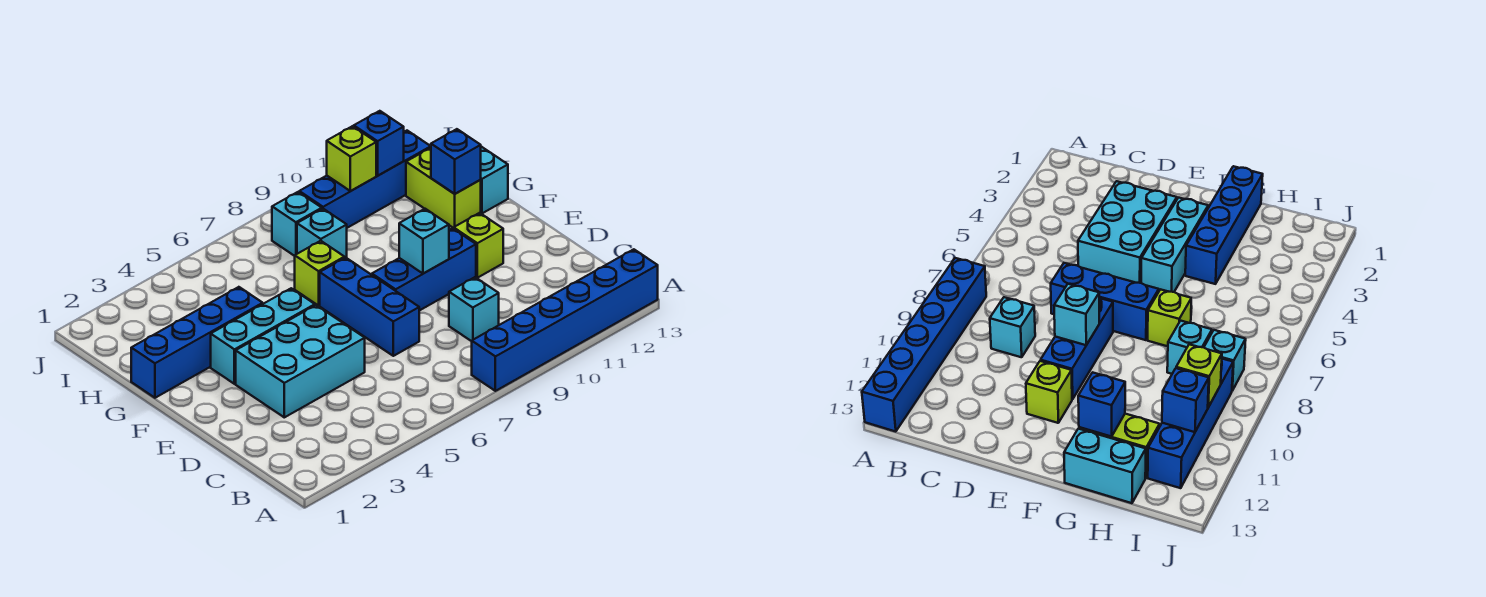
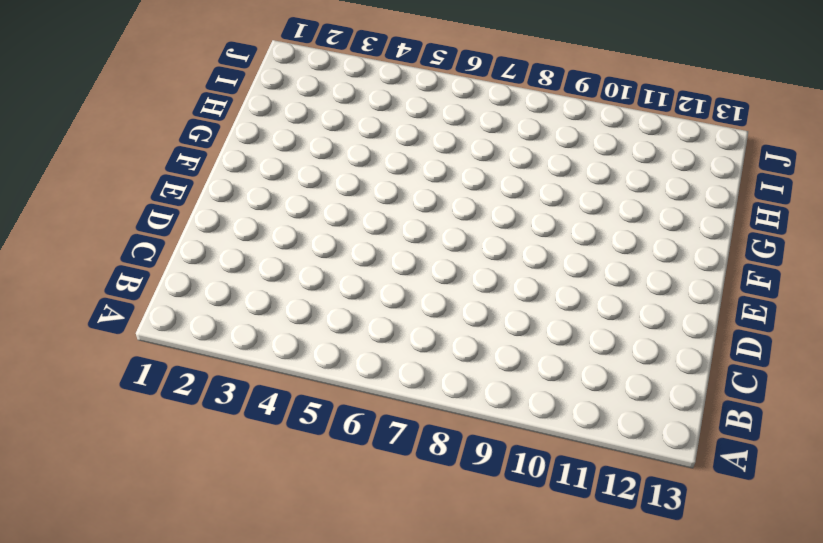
none -> blue 1x6 brick [472,249,658,391]
none -> cyan 1x1 brick [449,277,499,341]
none -> cyan 2x3 brick [236,305,365,417]

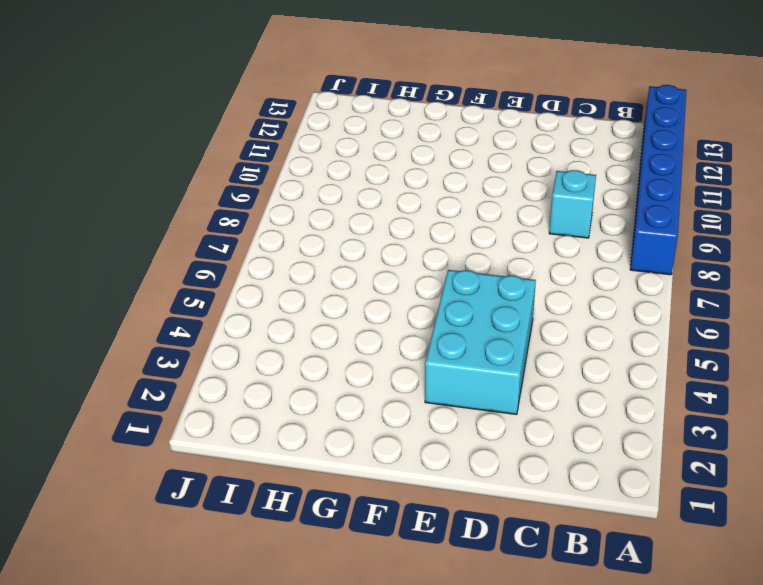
none -> blue 1x3 brick [320,258,419,356]
none -> blue 1x3 brick [372,228,476,311]
none -> lime 1x1 brick [454,213,503,278]

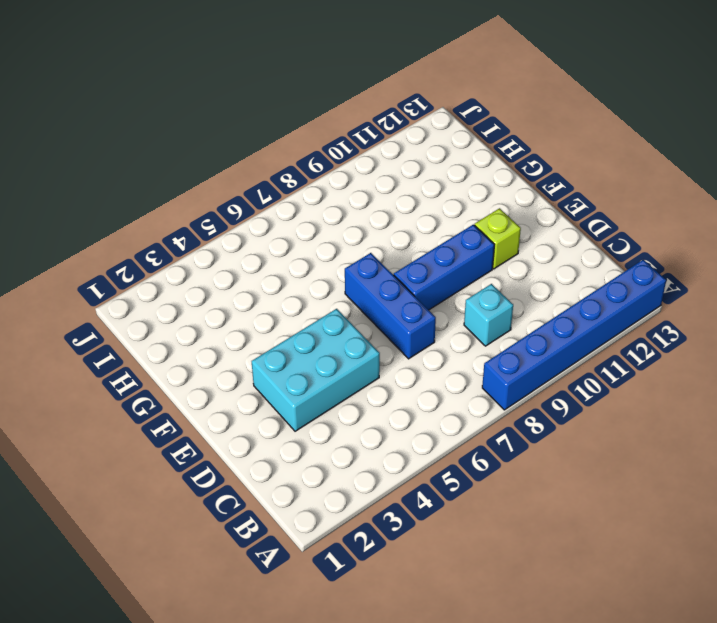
none -> cyan 1x3 brick [211,288,315,384]
none -> blue 1x4 brick [131,287,263,398]
none -> lime 1x1 brick [295,241,344,306]

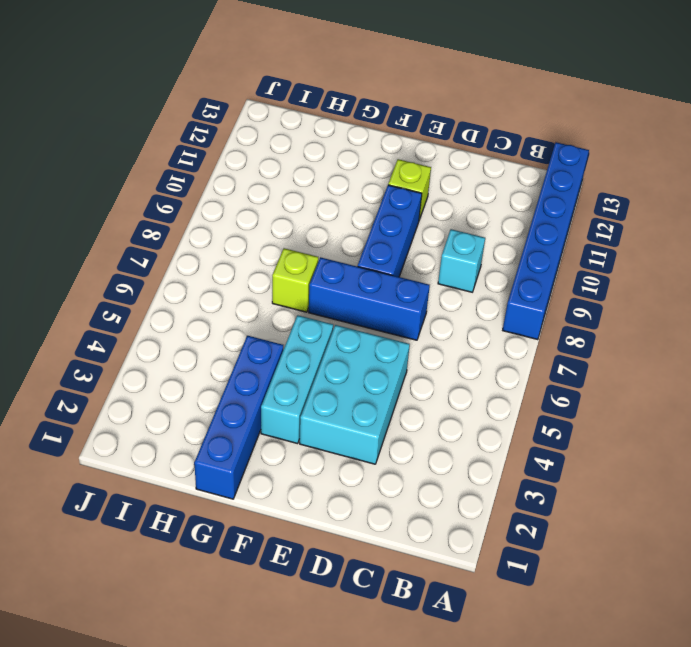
none -> lime 1x2 brick [406,148,481,228]
none -> cyan 1x2 brick [481,147,508,213]
none -> cyan 1x1 brick [297,209,347,258]

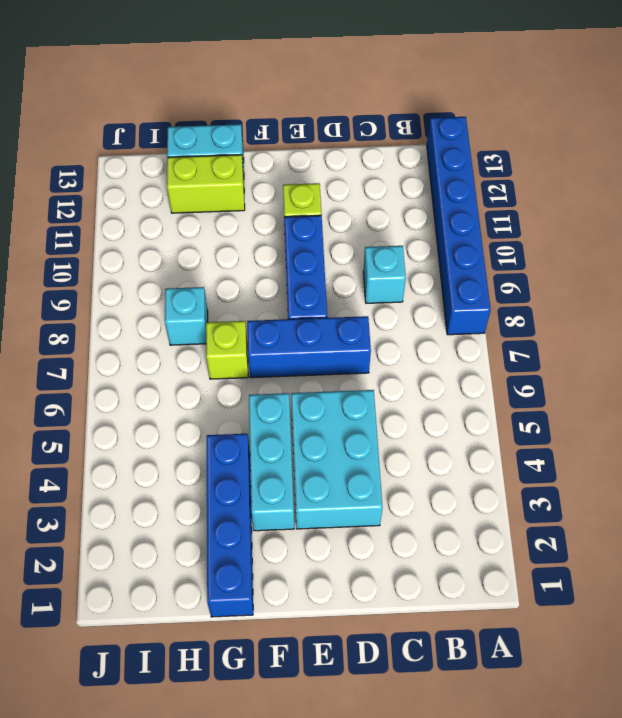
none -> cyan 1x1 brick [272,192,322,256]
none -> blue 1x4 brick [299,131,431,228]
none -> cyan 1x1 brick [399,209,449,274]

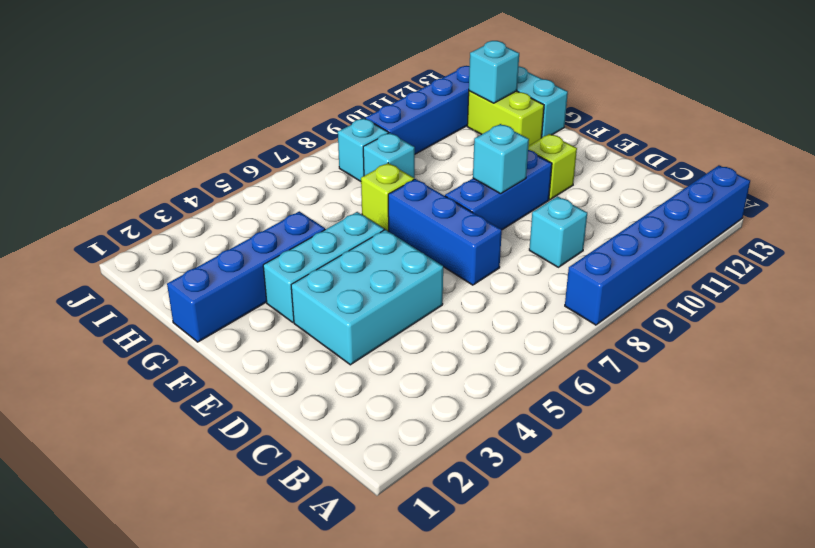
cyan 1x1 brick [469,41,519,103] -> none
none -> blue 1x1 brick [431,129,481,194]
none -> lime 1x1 brick [327,126,376,191]
none -> blue 1x1 brick [354,111,404,176]

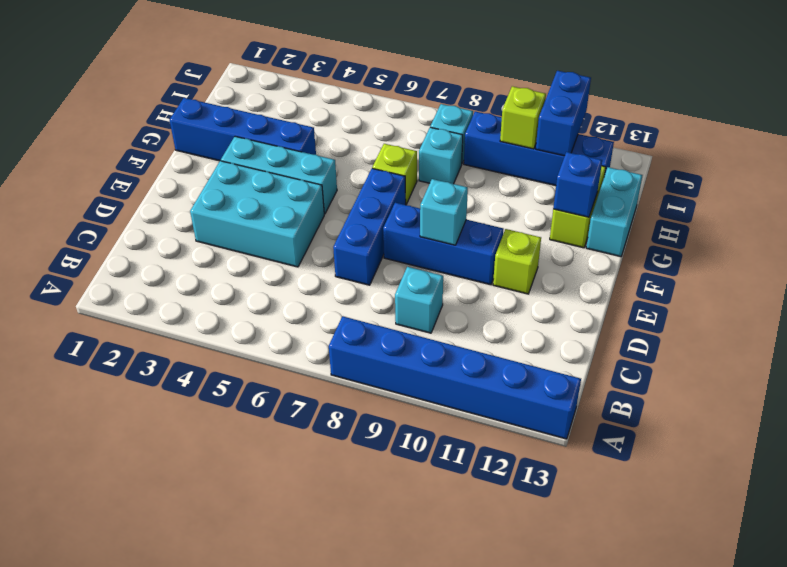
blue 1x2 brick [536,71,591,156] -> blue 1x1 brick [354,111,404,176]

